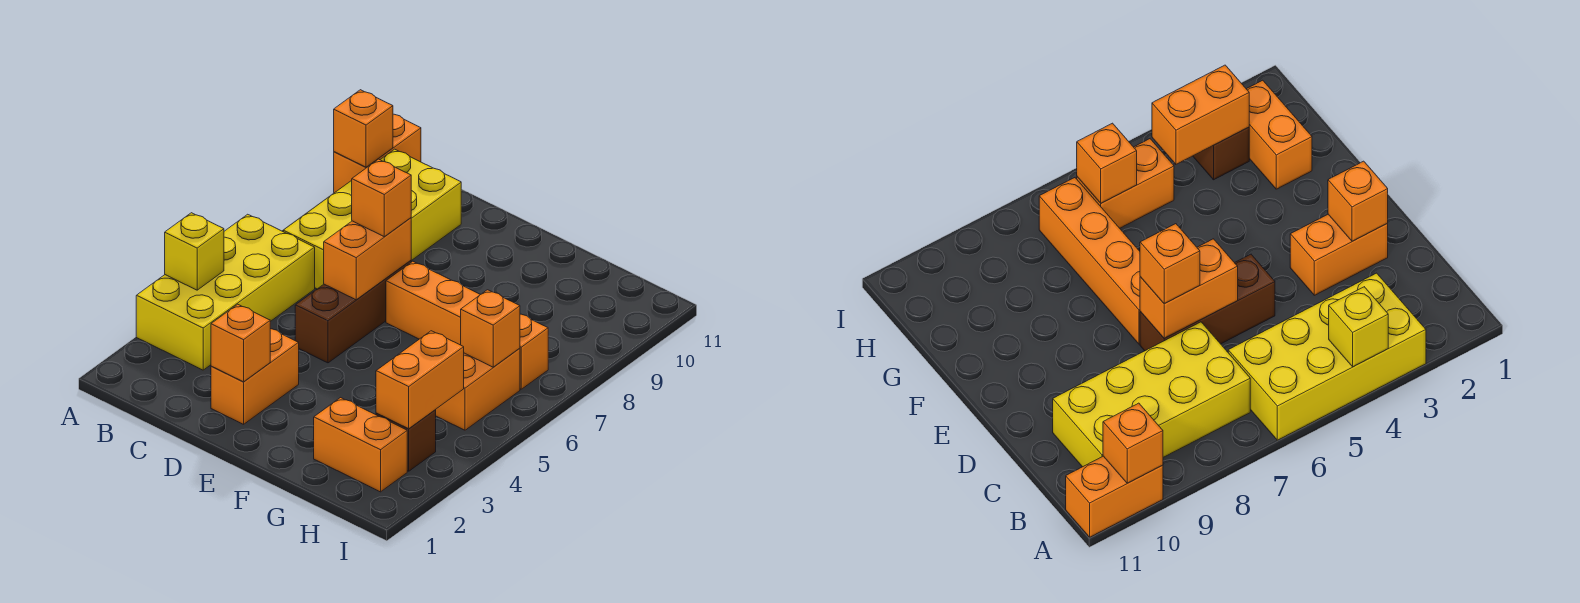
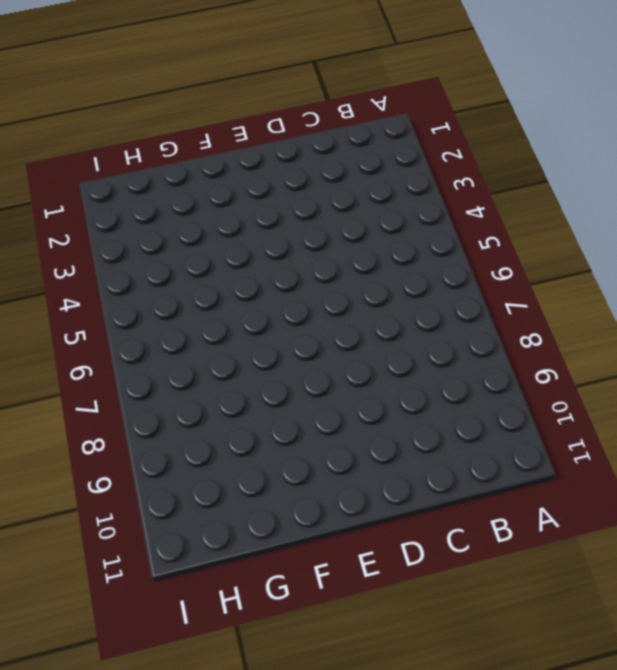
none -> yellow 2x4 brick [136,214,315,370]
none -> orange 1x2 brick [334,114,421,193]
none -> yellow 2x4 brick [283,149,461,289]

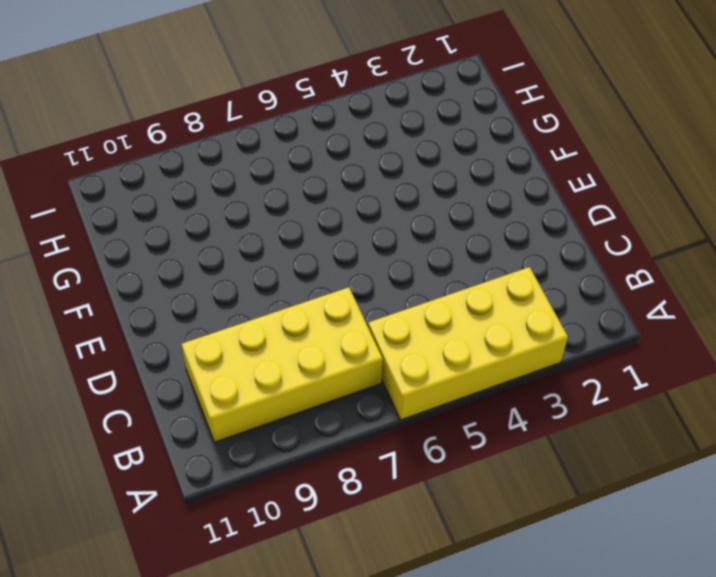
none -> orange 1x2 brick [334,114,421,193]
none -> orange 1x2 brick [211,329,299,424]
none -> brown 1x3 brick [295,260,411,363]

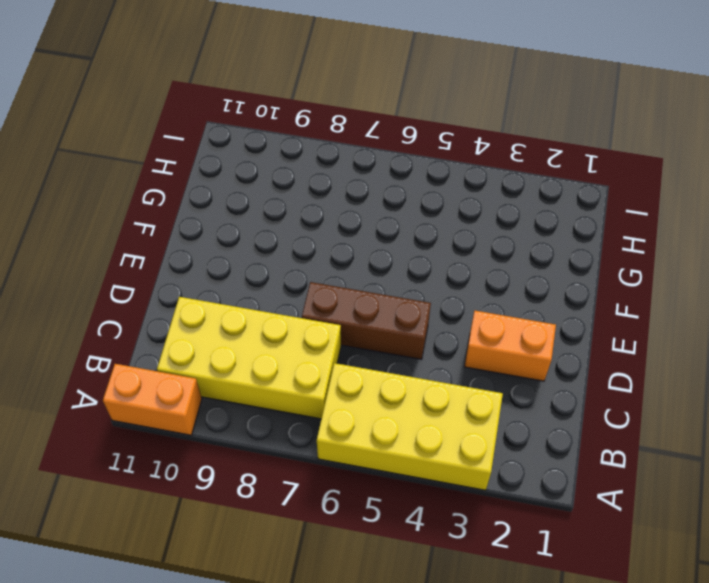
none -> orange 1x4 brick [386,261,548,389]
none -> orange 1x2 brick [314,398,407,492]
none -> brown 1x1 brick [376,410,436,471]

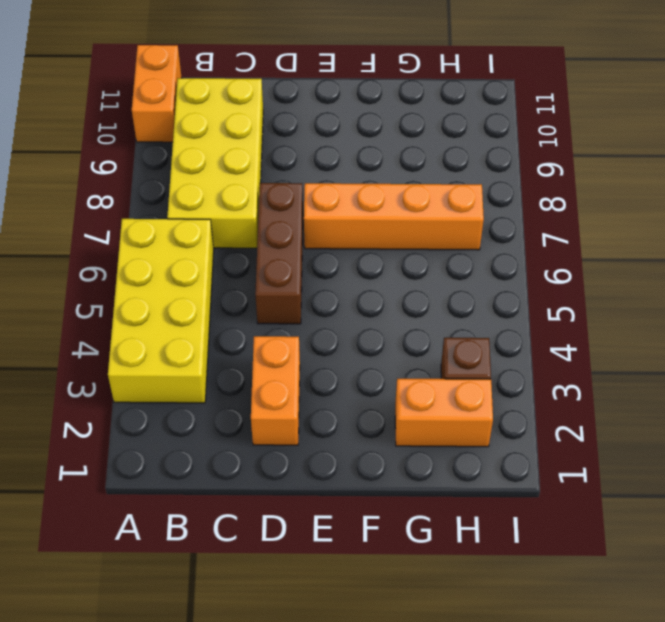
none -> orange 1x2 brick [436,348,520,430]
none -> yellow 1x1 brick [165,213,224,290]
none -> orange 1x1 brick [334,90,393,167]

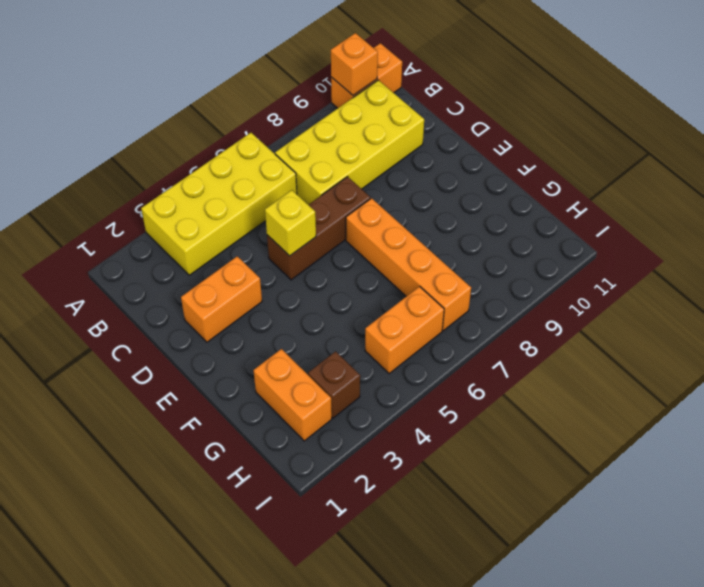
yellow 1x1 brick [265,190,316,256] -> yellow 1x1 brick moved to [165,213,224,290]
none -> orange 1x1 brick [211,304,270,382]
none -> orange 1x2 brick [324,218,411,300]
none -> orange 1x2 brick [376,331,464,429]

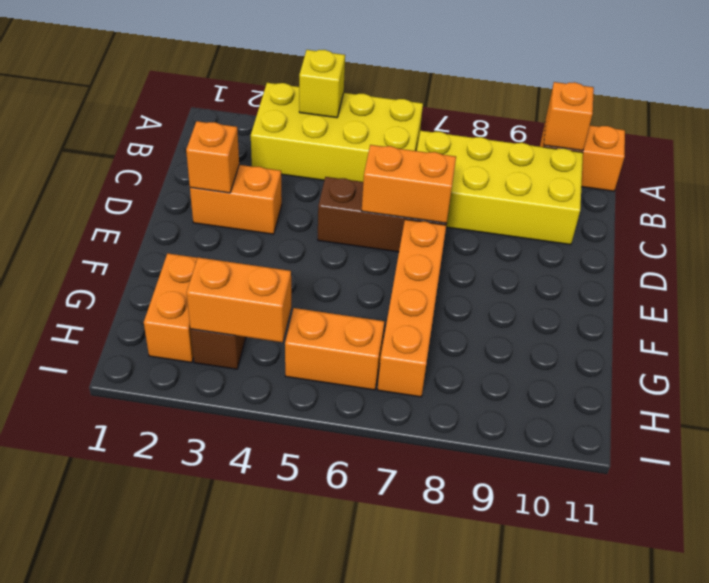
none -> orange 1x1 brick [461,290,520,367]
none -> orange 1x1 brick [352,159,411,237]

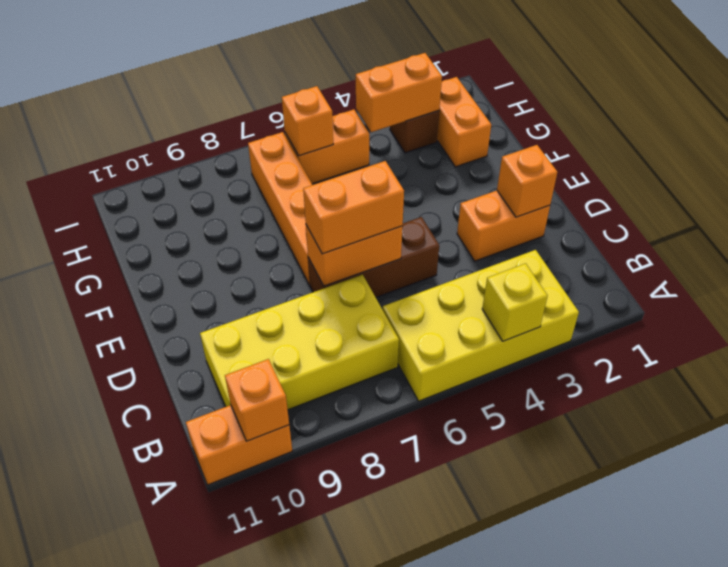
orange 1x2 brick [303,161,404,254] -> orange 1x1 brick [352,159,411,237]

